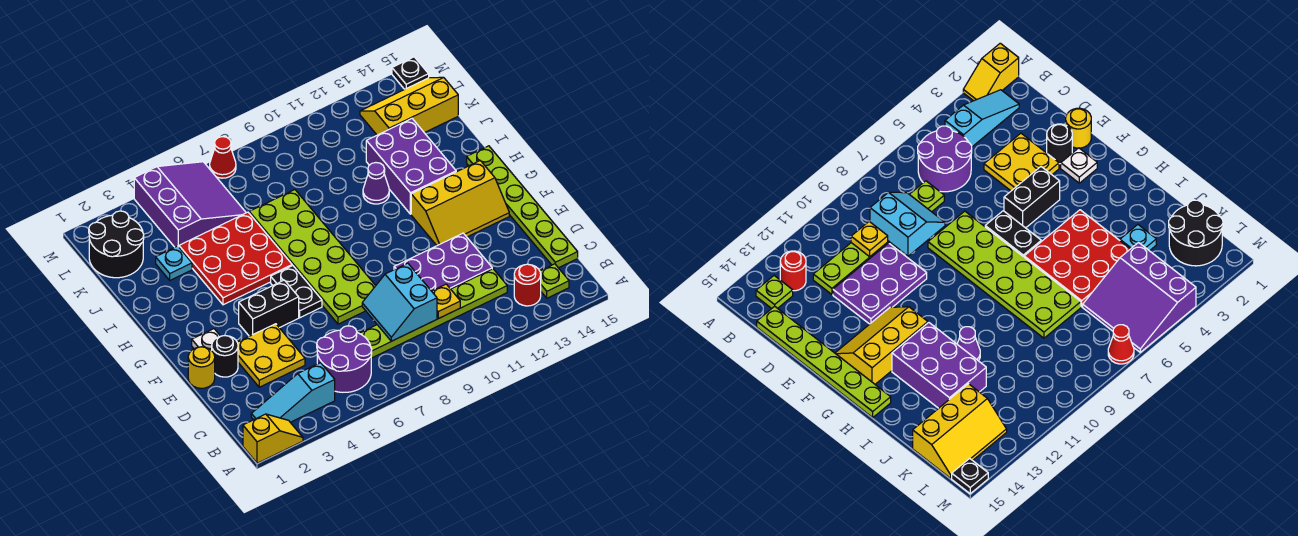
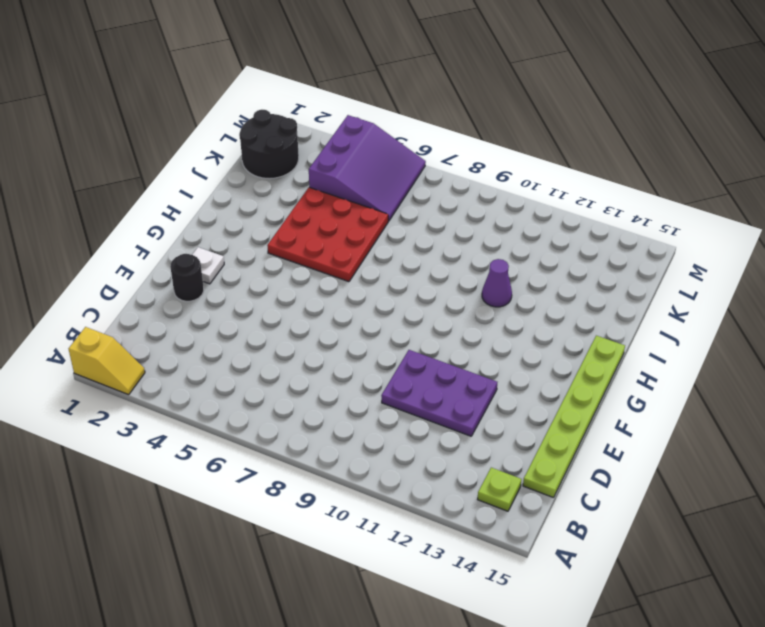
none -> cyan 1x3 slope [251,363,335,422]
none -> purple 2x2 round brick [317,326,372,392]
none -> red 1x1 round brick [514,264,541,306]

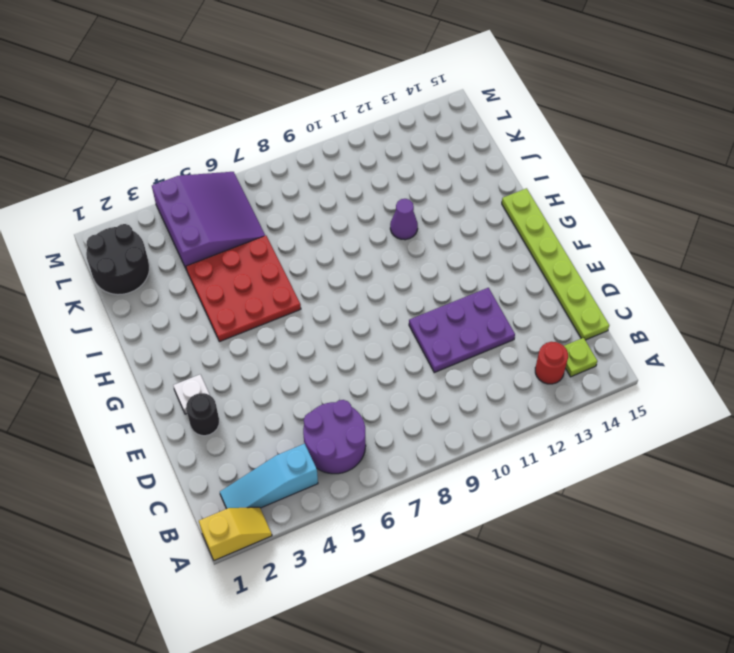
none -> lime 1x6 plate [360,269,507,358]
none -> yellow 2x2 plate [237,324,305,387]
none -> yellow 1x1 round brick [188,347,215,388]

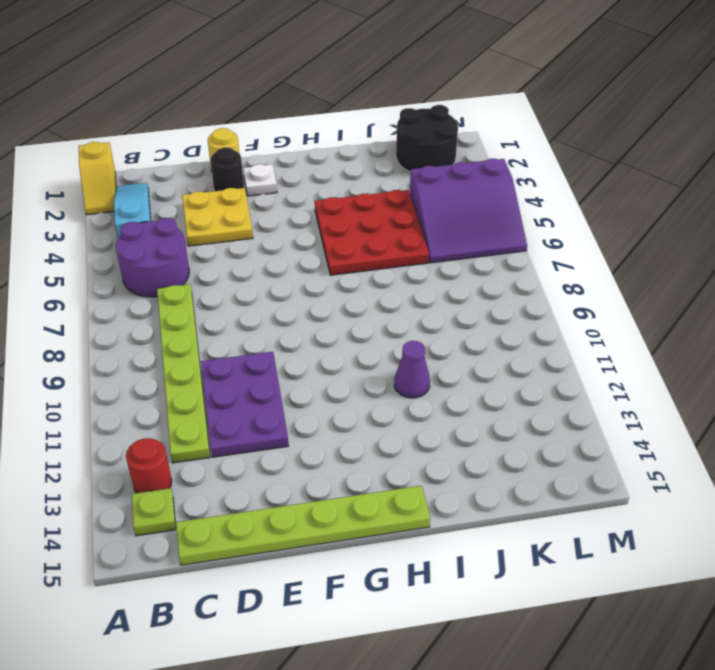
none -> lime 2x6 plate [249,190,376,324]
none -> black 1x2 brick [239,280,299,336]
none -> black 1x2 plate [271,265,322,318]

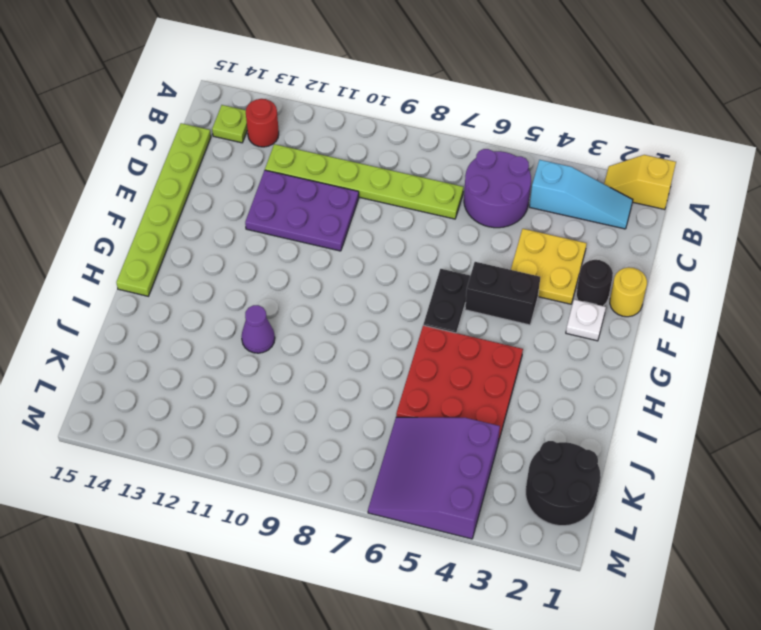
none -> lime 2x6 plate [249,190,376,324]
none -> yellow 2x3 slope [411,161,509,246]
none -> purple 2x3 brick [366,119,456,214]

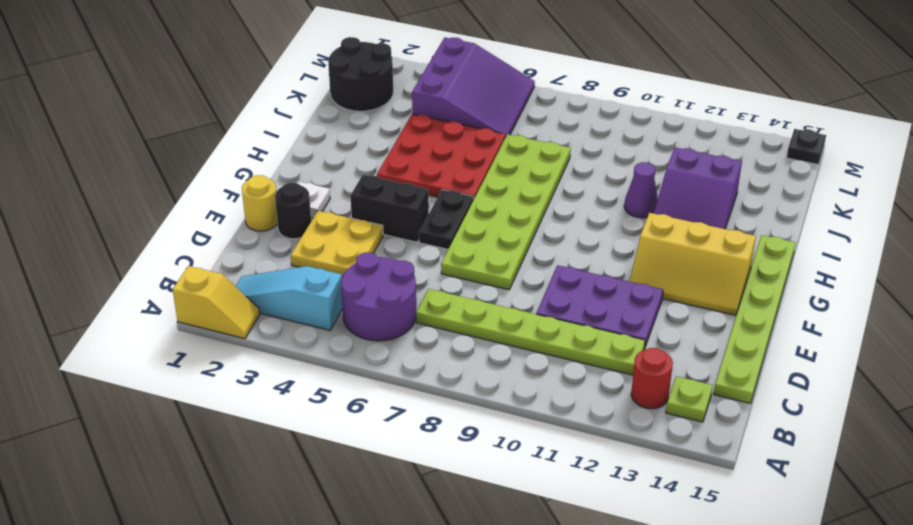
purple 2x3 slope [654,148,742,229] -> purple 2x3 brick [366,119,456,214]
none -> cyan 1x1 plate [156,246,192,280]
none -> yellow 2x3 slope [360,77,458,135]
none -> red 1x1 cone [210,137,236,178]

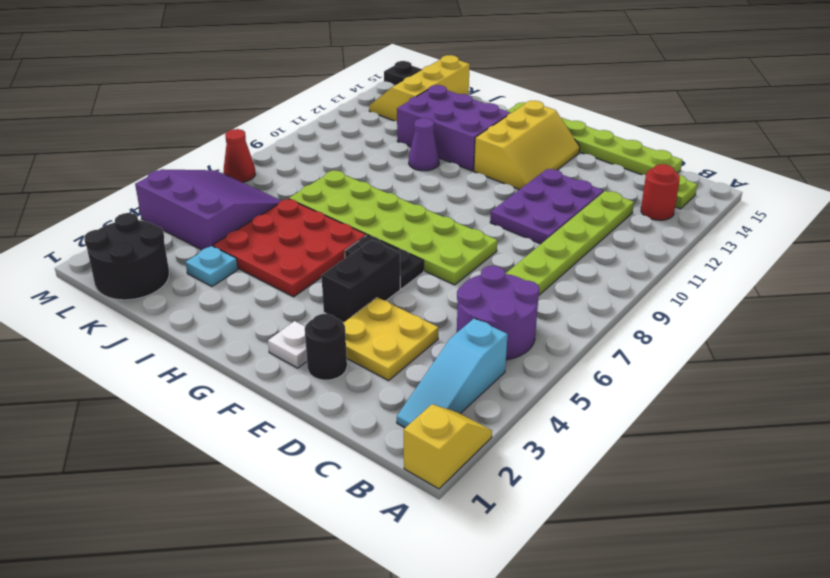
none -> yellow 1x1 round brick [188,347,215,388]
none -> cyan 2x2 slope [362,263,437,341]
none -> yellow 1x1 plate [432,284,460,319]

